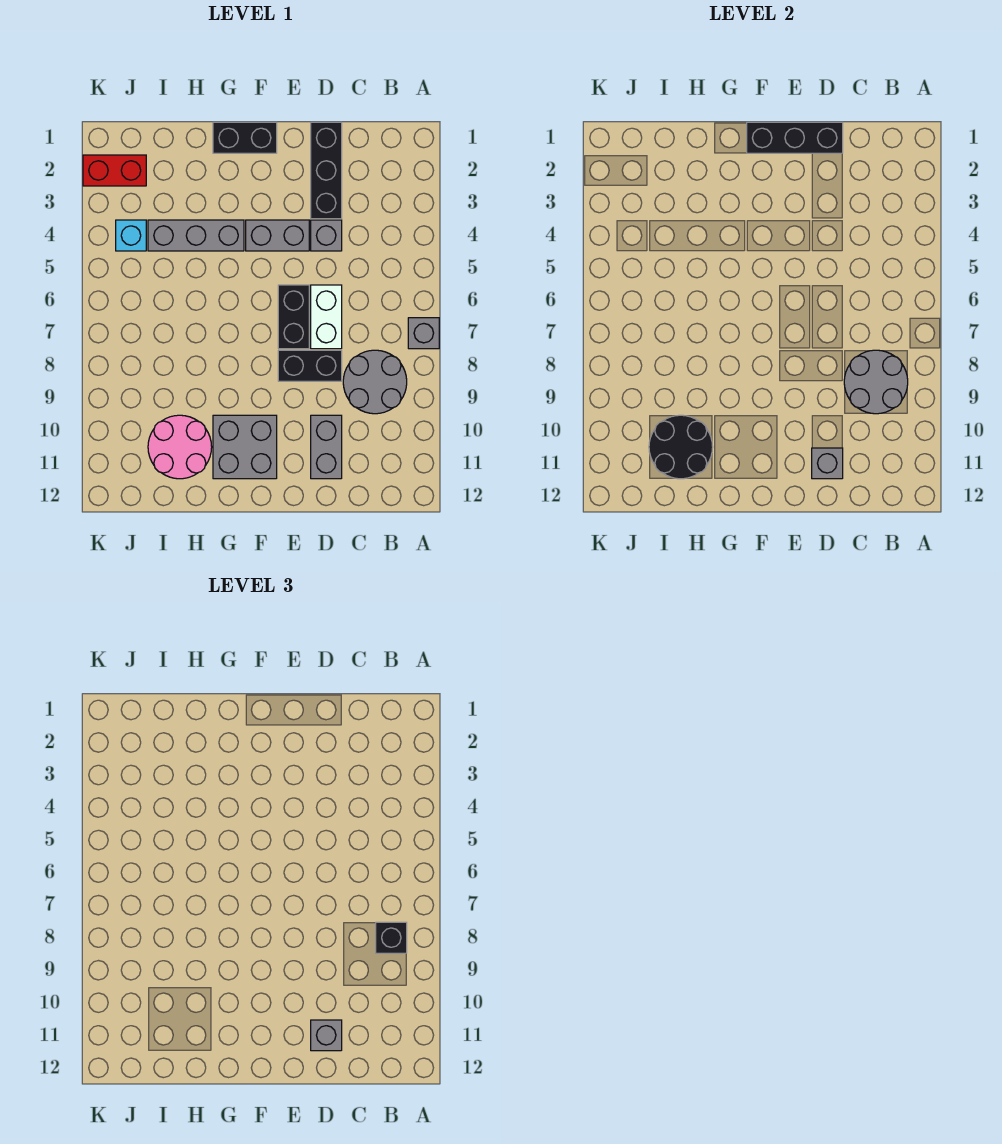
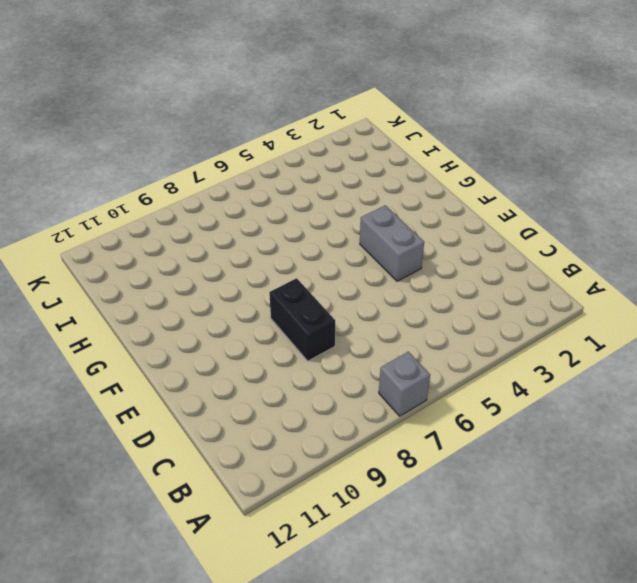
none -> grey 2x2 round brick [343,350,407,414]
none -> black 1x3 brick [311,122,342,219]
none -> grey 1x1 brick [311,220,342,251]

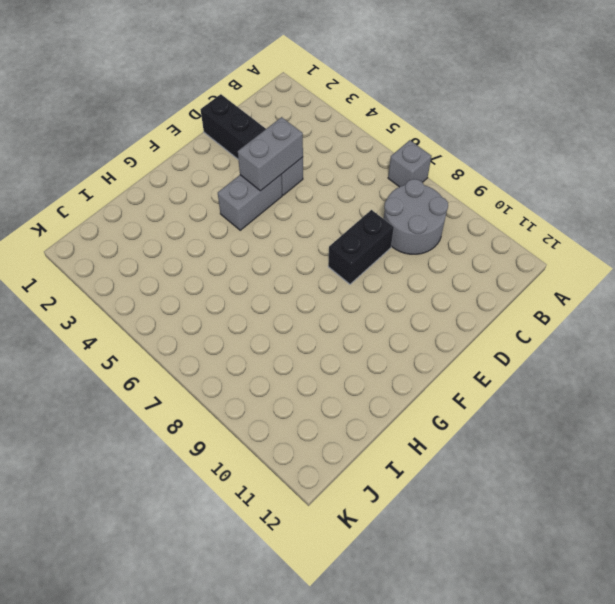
grey 1x2 brick [238,117,303,191] -> grey 1x2 brick turned to [311,415,342,479]
none -> white 1x2 brick [311,285,342,349]
none -> black 1x2 brick [278,285,309,349]
none -> black 1x2 brick [213,122,277,153]

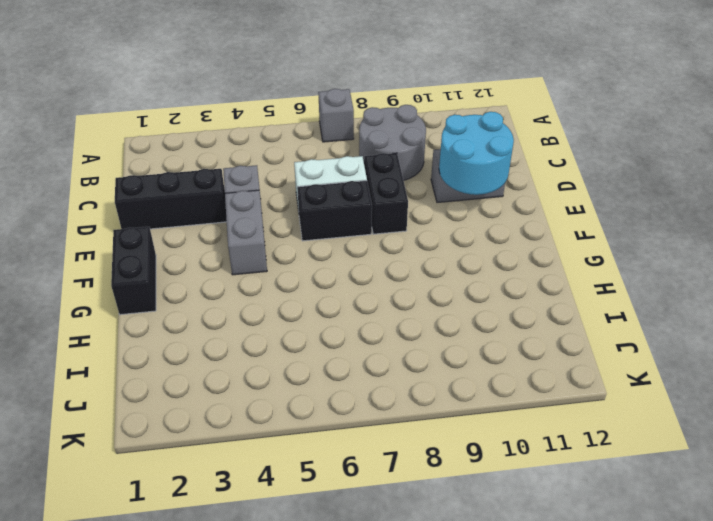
cyan 2x2 round brick [439,112,514,195] -> grey 1x1 brick [812,448,843,479]
none -> grey 2x2 brick [213,415,277,479]
none -> grey 1x3 brick [148,220,244,251]
none -> pink 2x2 round brick [148,415,212,479]

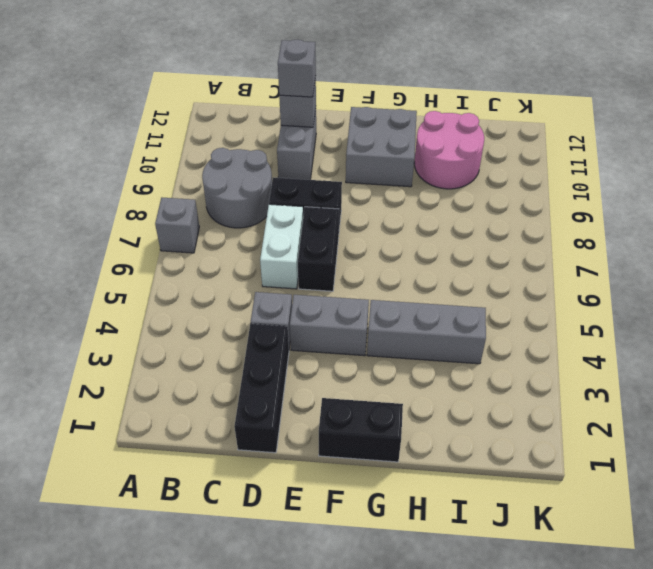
none -> red 1x2 brick [83,155,146,186]
none -> cyan 1x1 brick [116,220,146,251]
none -> grey 2x2 round brick [844,350,908,414]

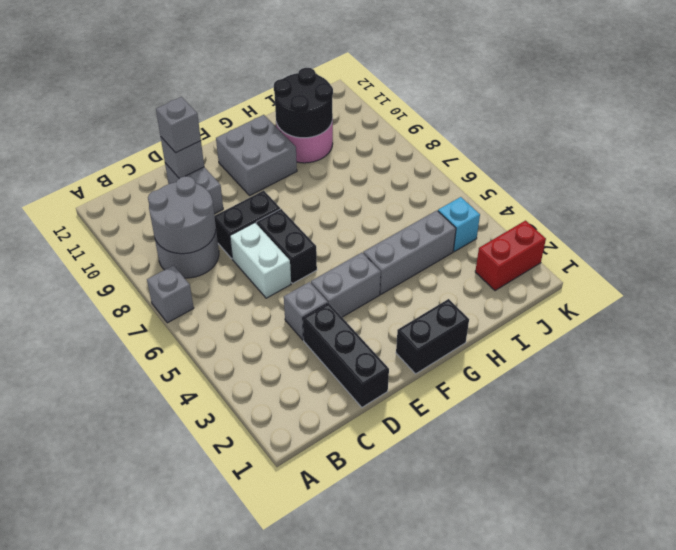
none -> black 1x3 brick [747,122,843,153]
none -> black 1x1 brick [376,922,407,953]

